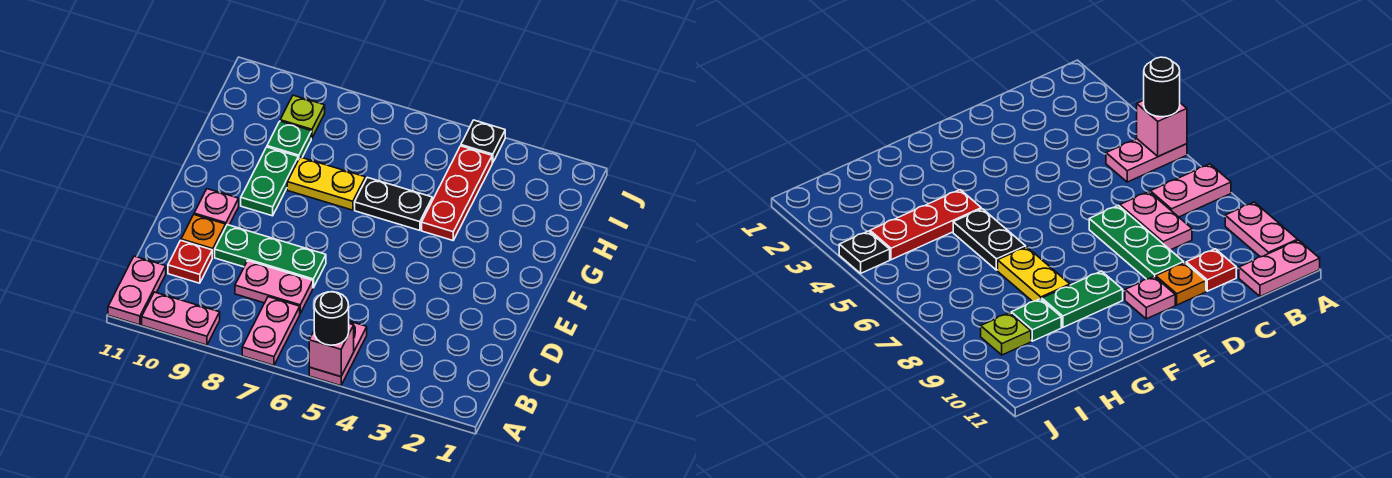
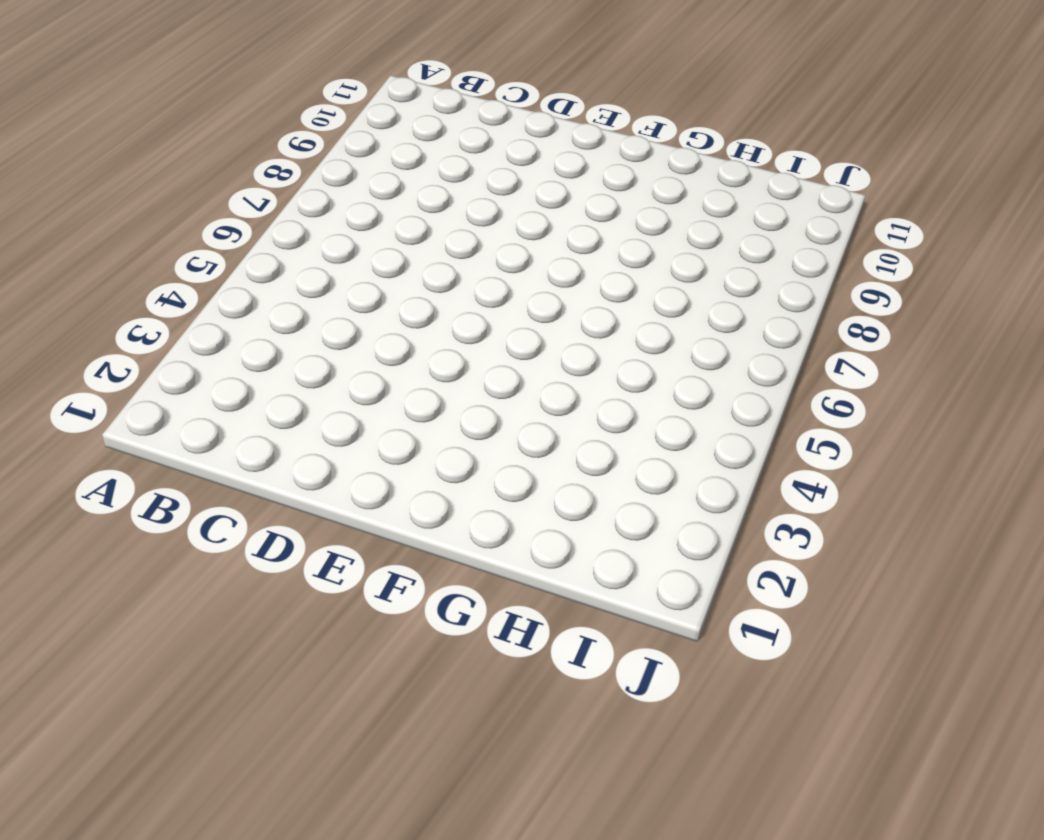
none -> pink 1x2 plate [309,321,367,386]
none -> pink 1x2 plate [242,297,300,365]
none -> pink 1x2 plate [142,292,220,345]

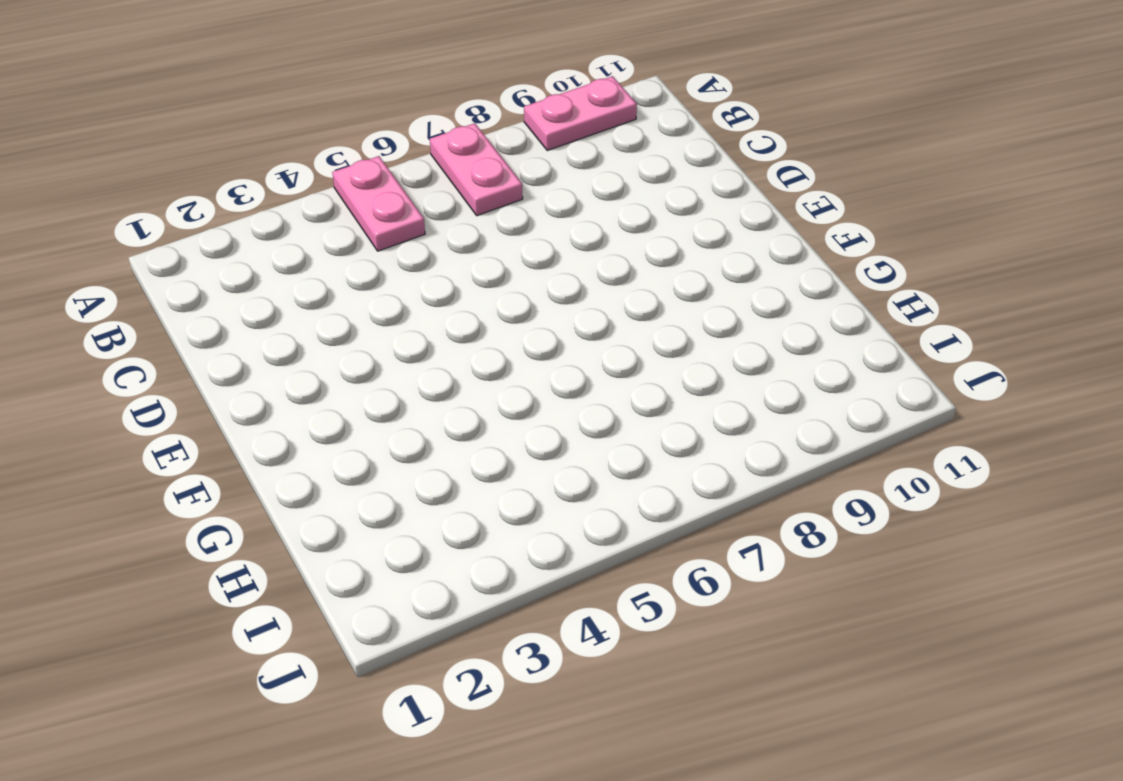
none -> pink 1x2 plate [108,256,166,325]
none -> pink 1x2 plate [235,261,313,313]
none -> red 1x1 plate [168,240,212,283]

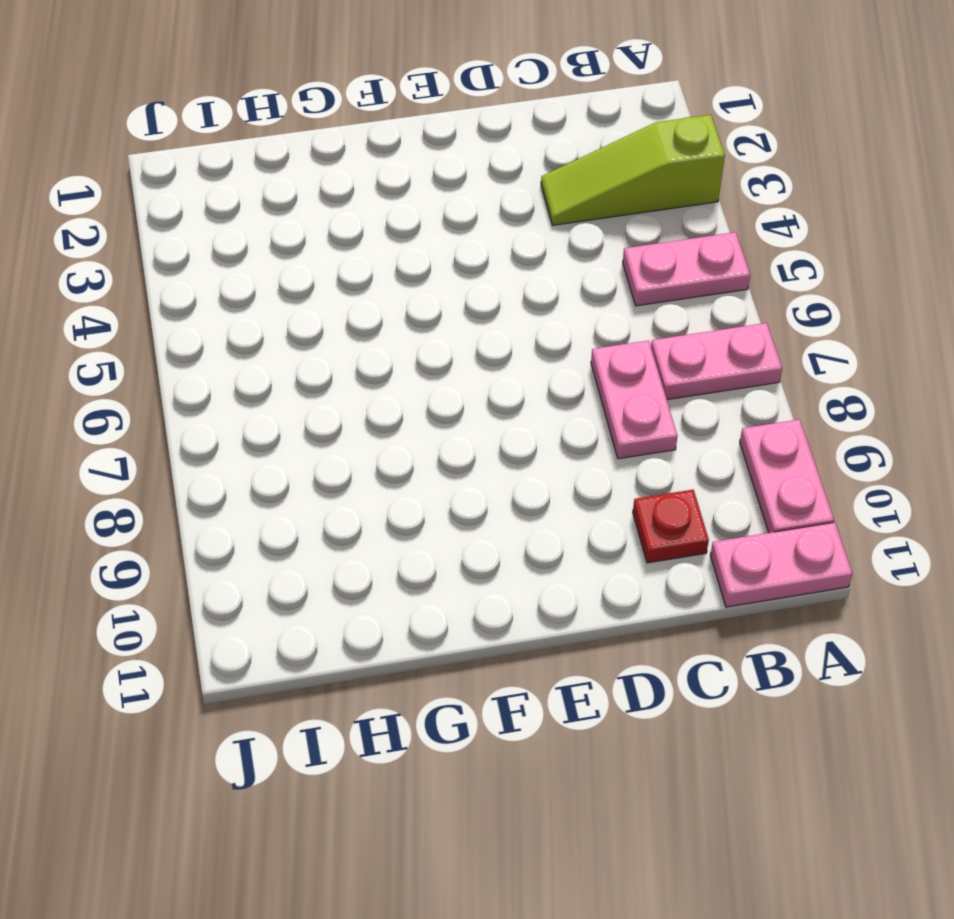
lime 1x3 slope [541,115,725,225] -> none
none -> green 1x3 plate [215,225,326,288]
none -> orange 1x1 plate [181,215,225,257]
none -> pink 1x1 plate [194,189,239,227]

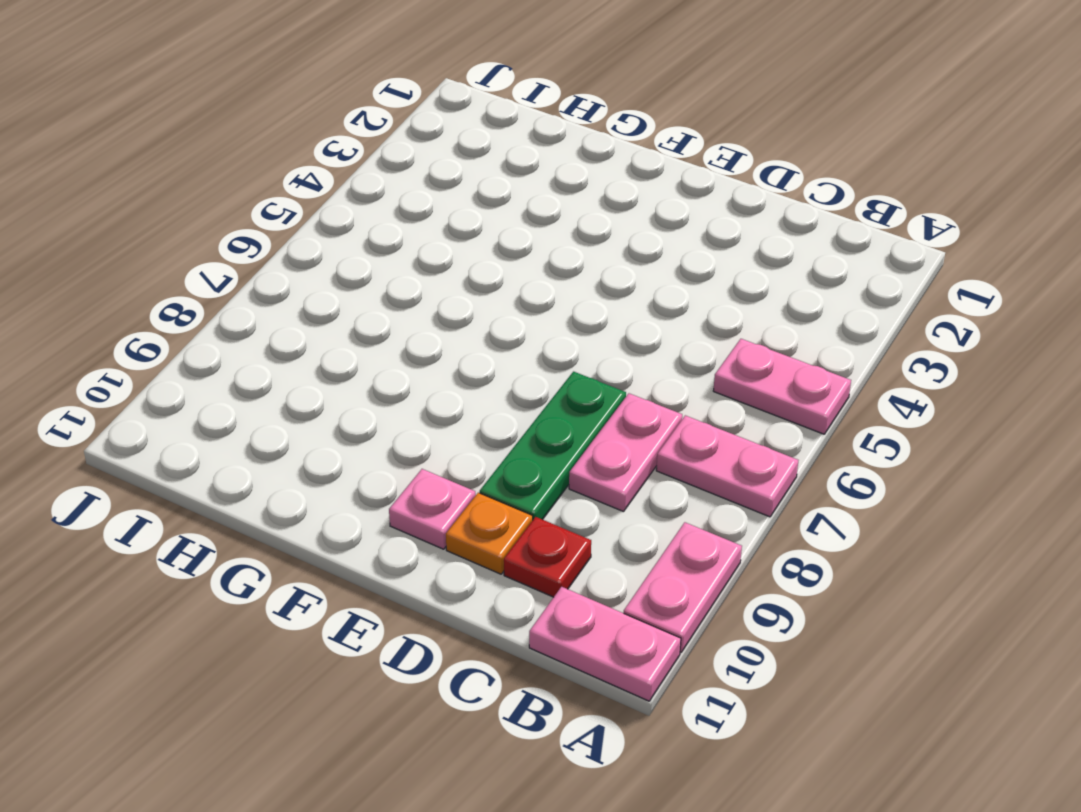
none -> green 1x2 plate [241,147,298,216]
none -> red 1x3 plate [422,146,492,240]
none -> black 1x2 plate [355,177,432,230]

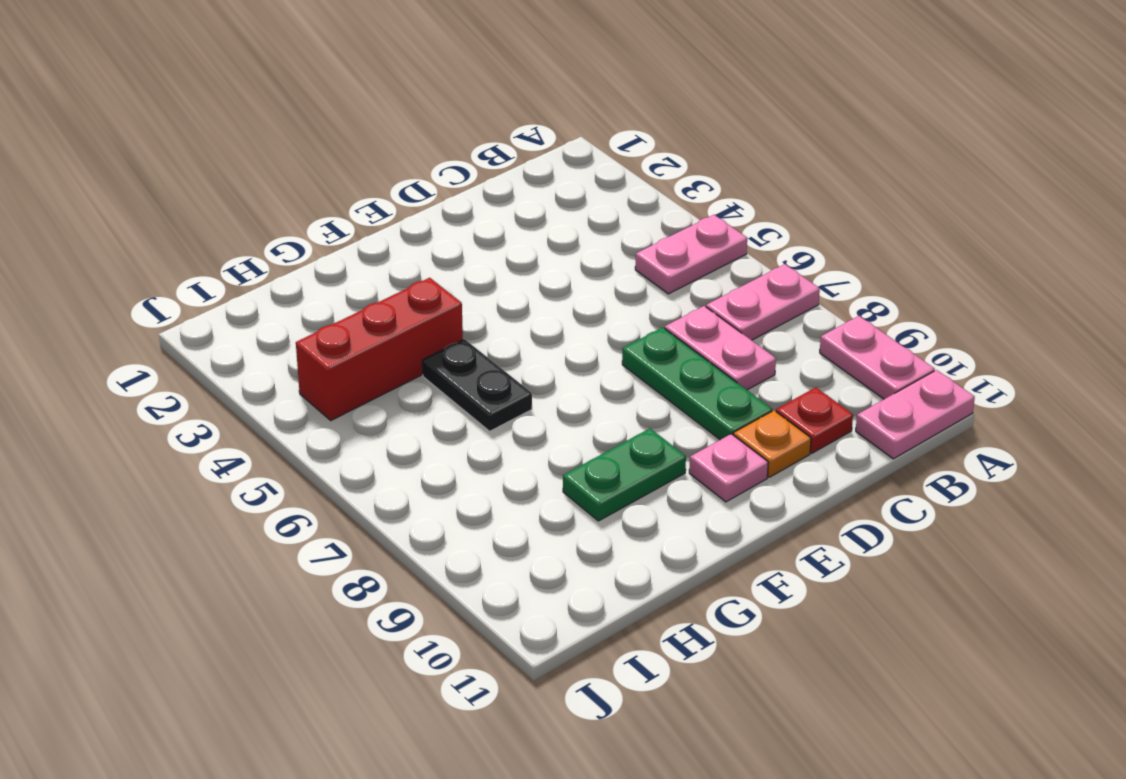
red 1x3 brick [296,278,463,420] -> red 1x3 plate [422,146,492,240]
none -> yellow 1x2 plate [287,157,365,210]
none -> green 1x1 plate [267,121,311,160]
none -> lime 1x1 plate [280,95,325,138]

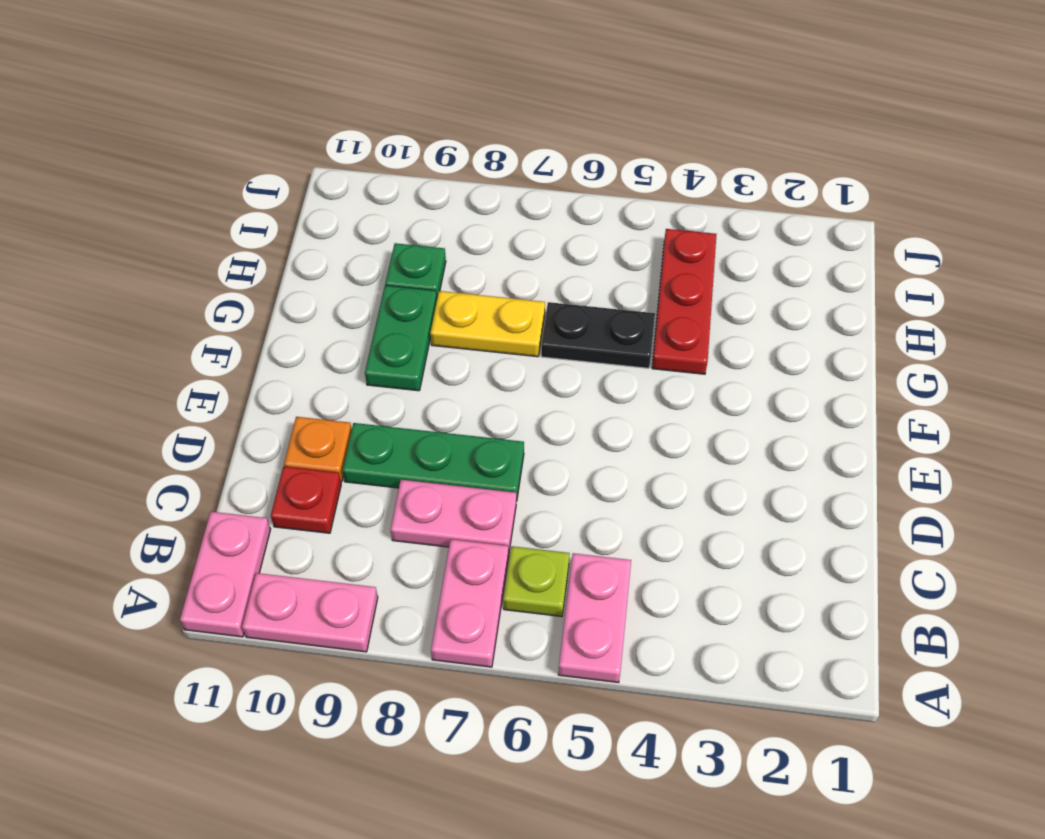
lime 1x1 plate [503,546,570,617] -> lime 1x1 plate moved to [280,95,325,138]
none -> pink 1x1 plate [194,189,239,227]
none -> black 1x1 plate [461,120,505,163]
none -> pink 1x1 brick [309,324,354,377]

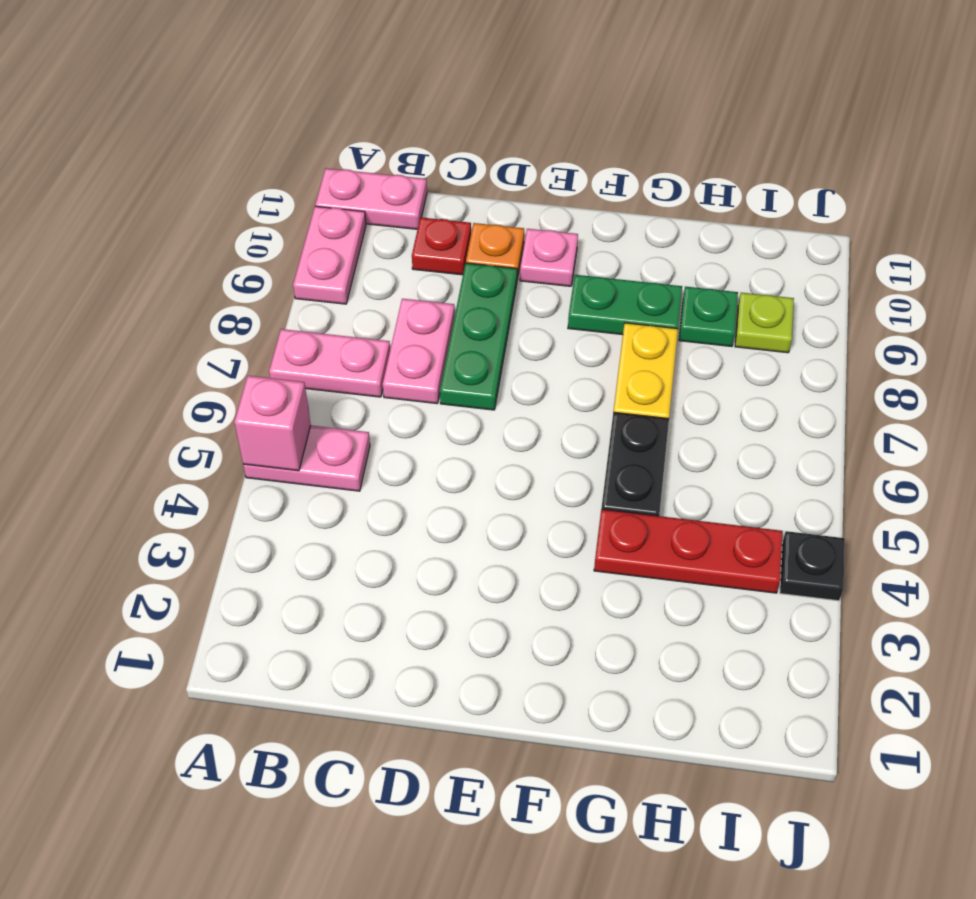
none -> black 1x1 round brick [314,292,349,345]

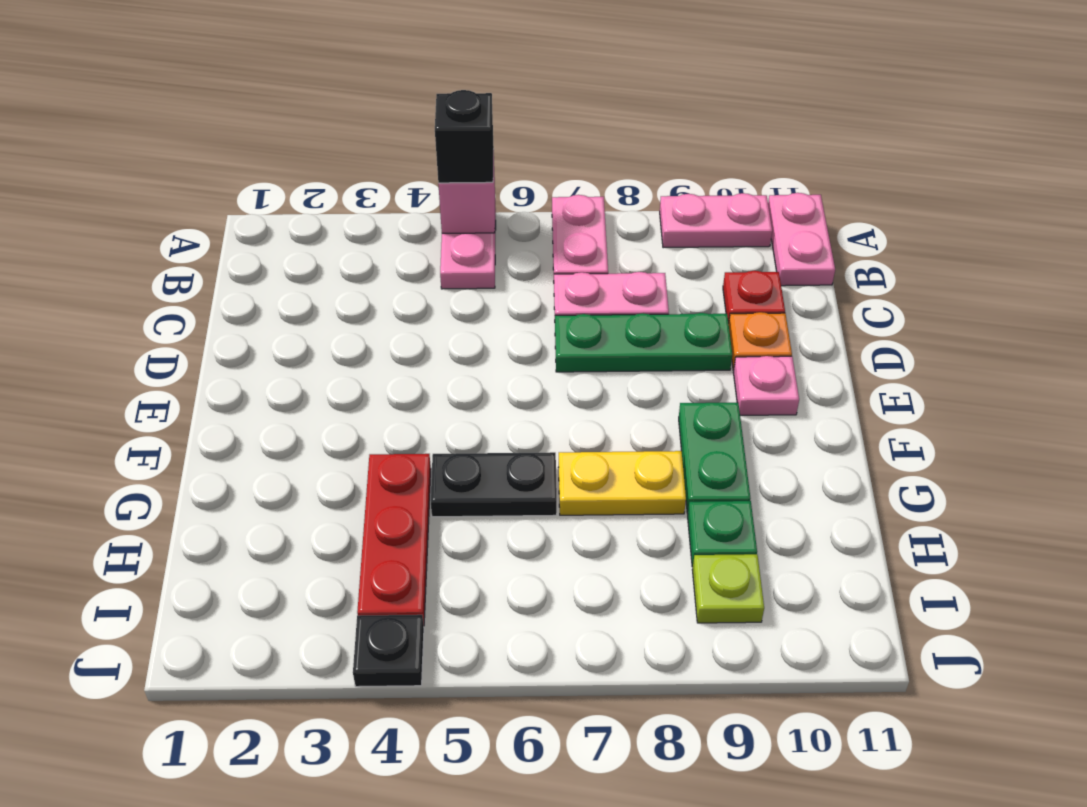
black 1x1 brick [435,90,494,183] -> black 1x1 round brick [314,292,349,345]

